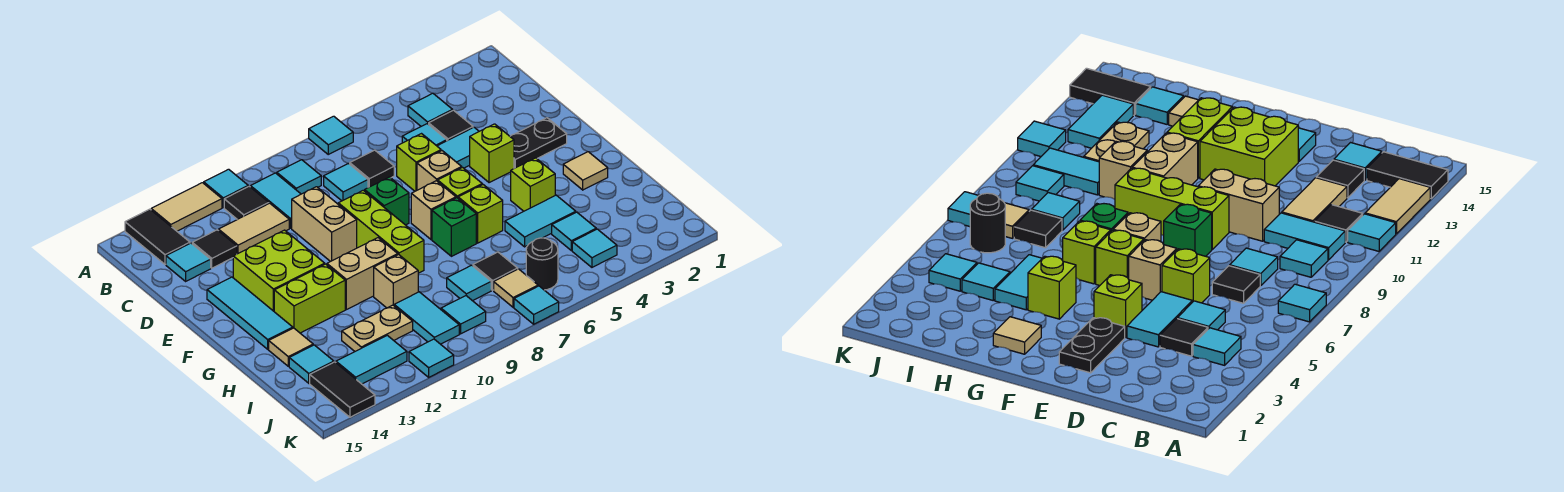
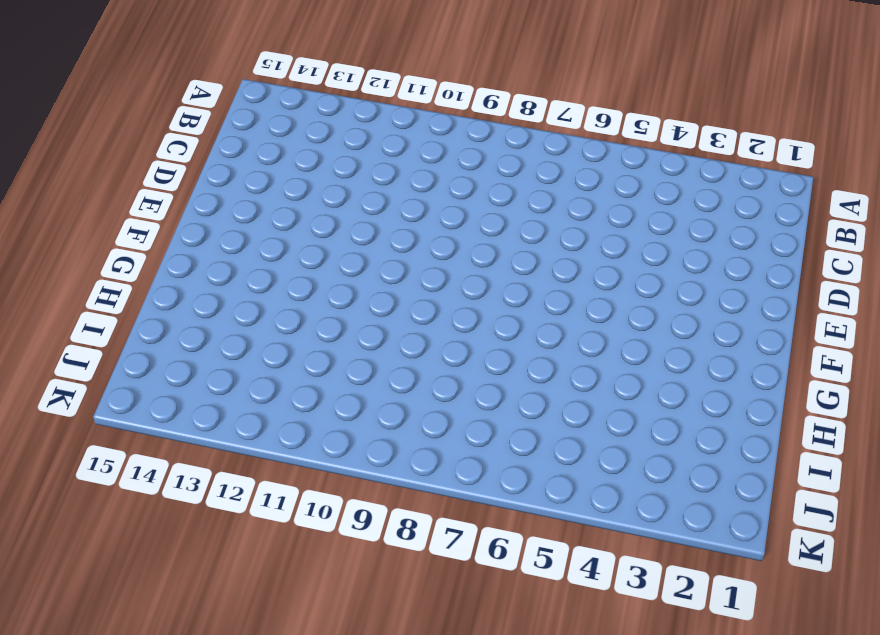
none -> cyan 1x1 tile [309,116,353,154]
none -> cyan 1x1 tile [204,169,248,208]
none -> tan 1x2 tile [151,183,222,231]
none -> black 1x2 tile [125,209,190,264]

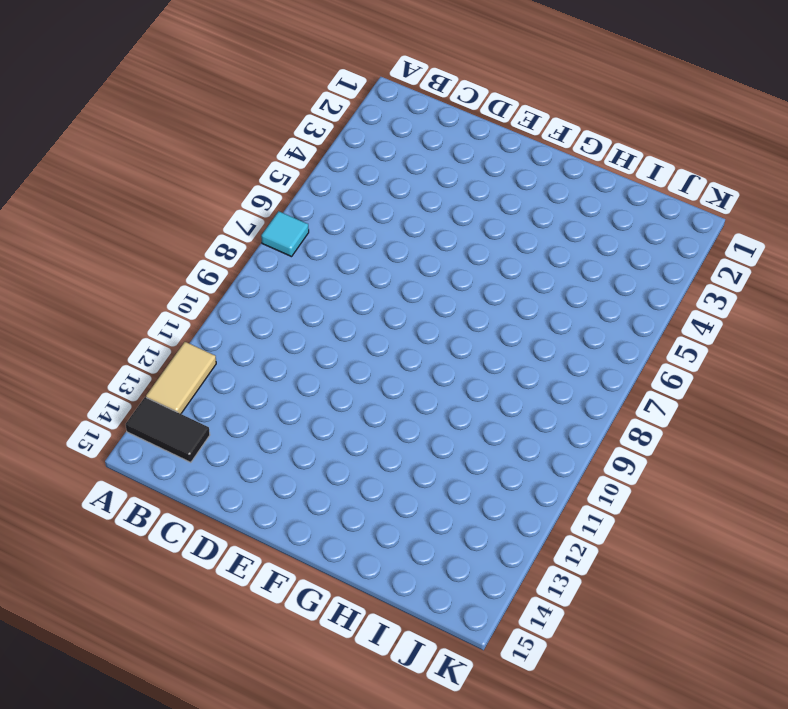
none -> cyan 1x1 tile [204,169,248,208]
none -> cyan 1x1 tile [408,93,453,126]
none -> cyan 1x1 tile [277,160,321,194]
none -> cyan 1x2 tile [250,173,301,228]

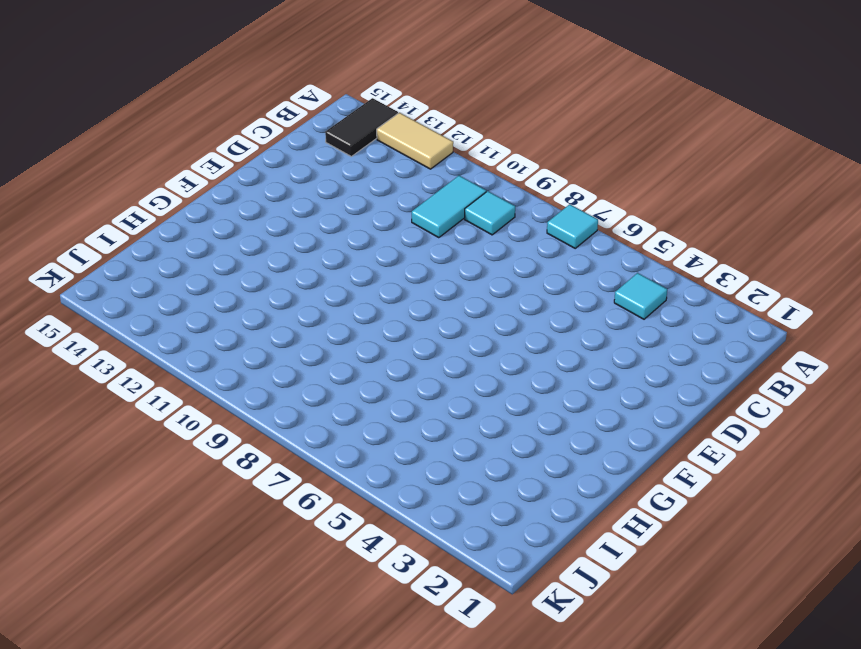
none -> cyan 1x1 tile [204,169,248,208]
none -> black 1x1 tile [224,186,269,219]
none -> black 1x1 tile [429,110,473,141]
none -> cyan 1x1 tile [402,124,447,146]

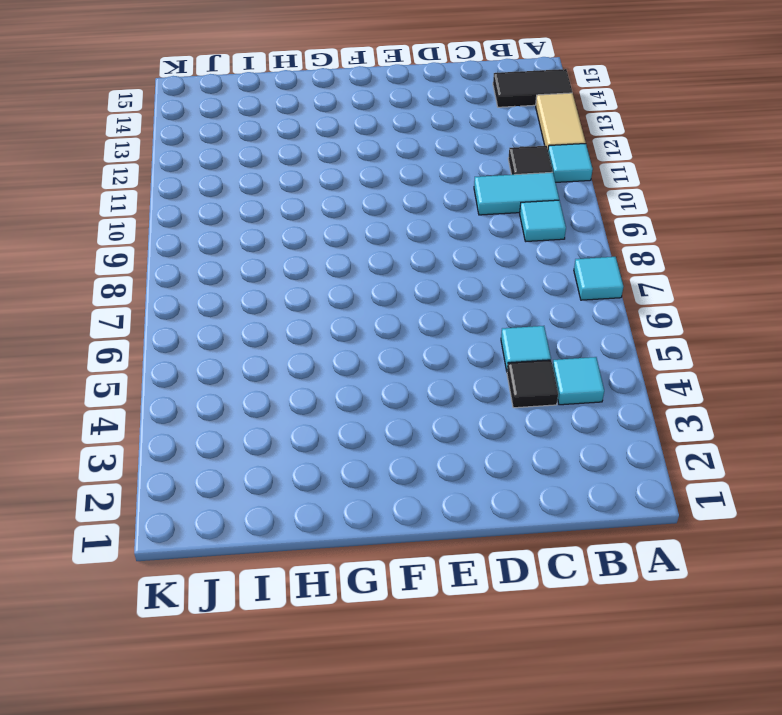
none -> black 1x1 tile [350,150,394,188]
none -> cyan 1x1 tile [324,163,368,201]
none -> tan 1x2 tile [219,203,289,254]
none -> black 1x1 tile [192,230,237,268]

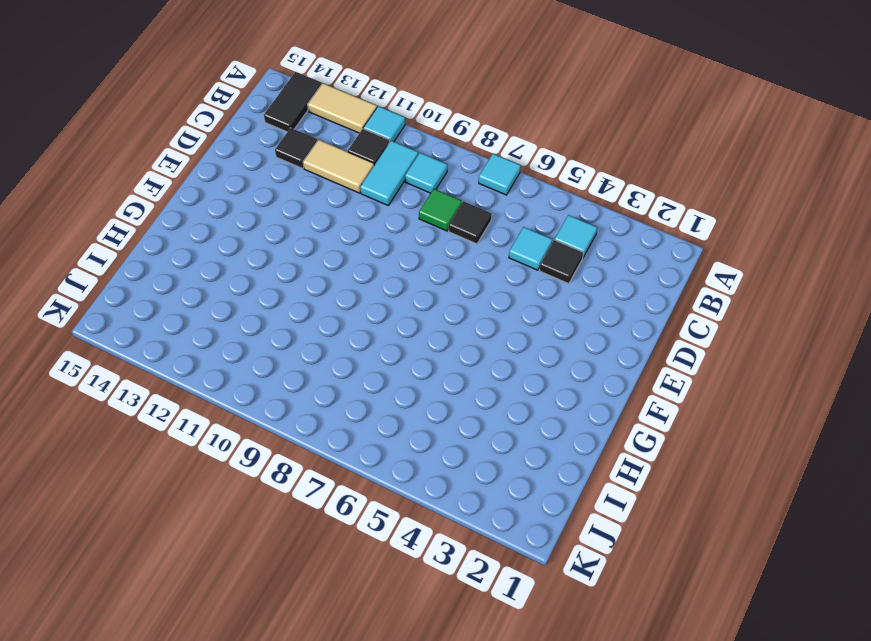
green 1x1 tile [419,189,462,231] -> cyan 1x1 tile [324,163,368,201]
none -> cyan 1x1 tile [166,243,211,281]
none -> cyan 1x2 tile [437,127,479,168]
none -> lime 1x1 brick [397,134,441,191]
none -> tan 1x2 brick [292,187,357,262]

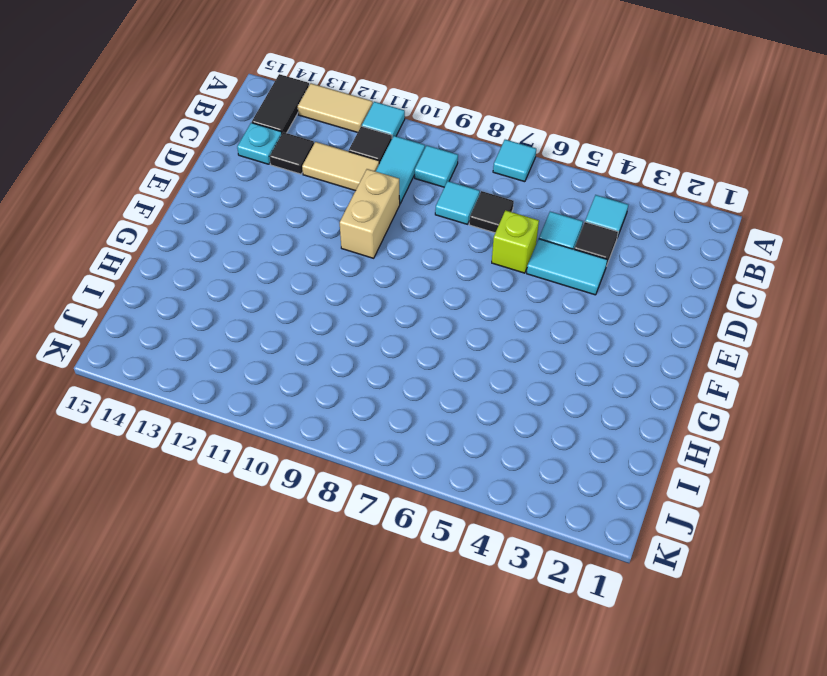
cyan 1x1 plate [237,123,282,164] -> cyan 1x1 tile [166,243,211,281]
none -> black 1x2 plate [510,118,567,168]
none -> lime 1x1 brick [470,124,514,183]
none -> tan 1x1 brick [417,151,462,190]
none -> green 1x1 brick [365,177,409,225]

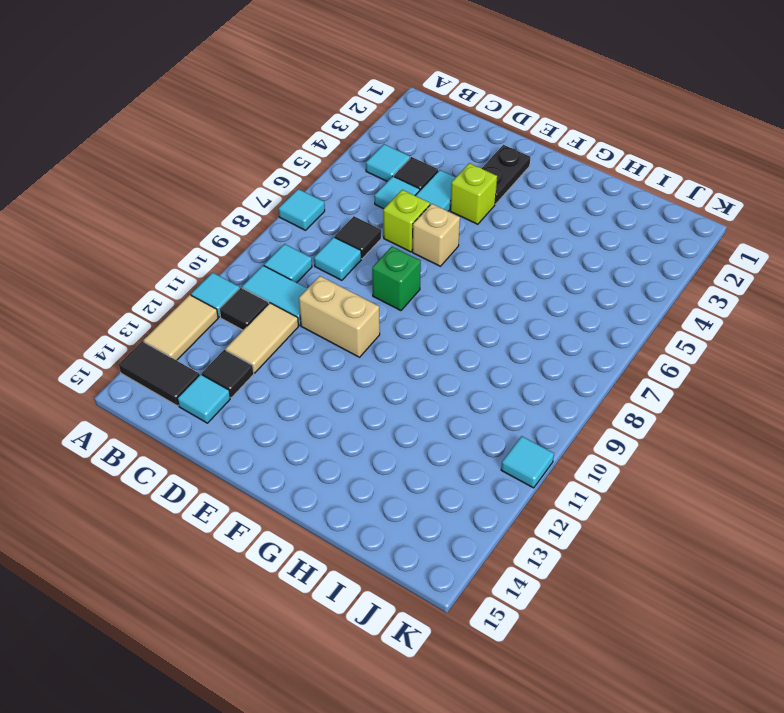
none -> lime 1x3 brick [338,190,424,273]
none -> lime 2x2 brick [233,230,325,311]
none -> cyan 1x3 tile [207,277,293,349]
none -> lime 1x1 brick [438,168,482,198]

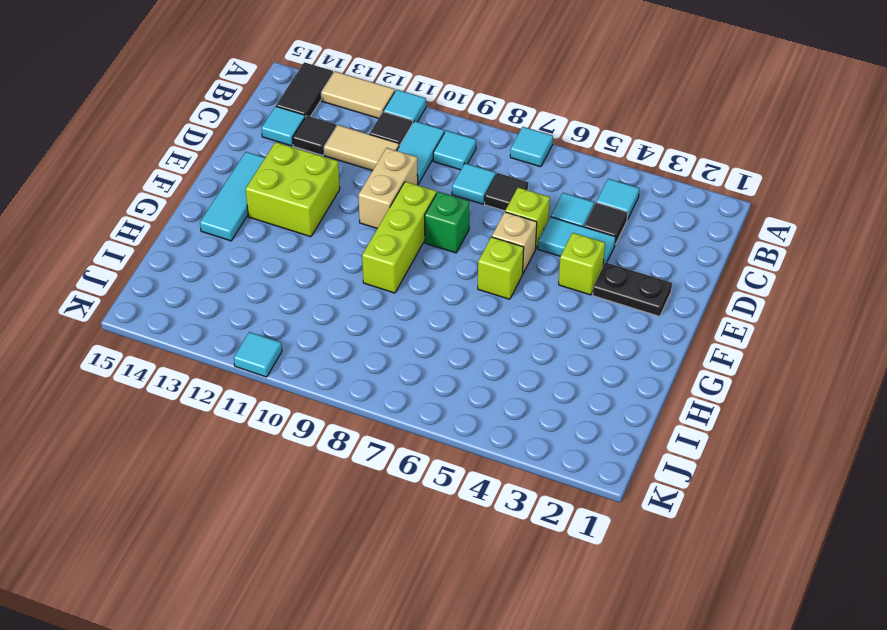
none -> tan 1x1 brick [411,181,456,239]
none -> tan 1x1 tile [563,152,608,190]
none -> lime 1x1 brick [511,158,555,211]
none -> lime 1x1 brick [458,185,503,243]

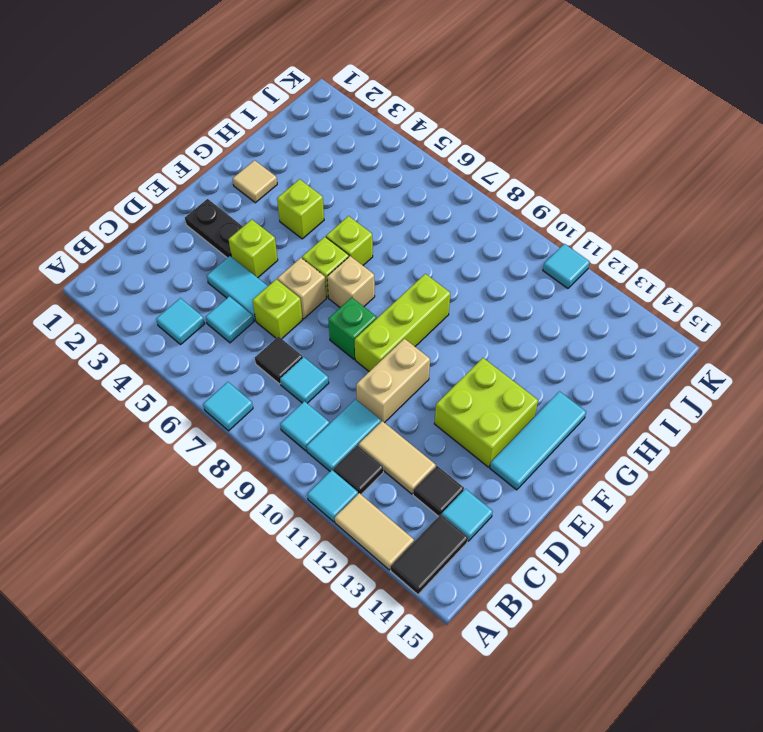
none -> black 1x1 tile [429,110,473,141]
none -> green 1x1 brick [432,198,476,256]
none -> tan 1x2 brick [327,238,398,310]
none -> lime 1x2 brick [274,264,345,333]

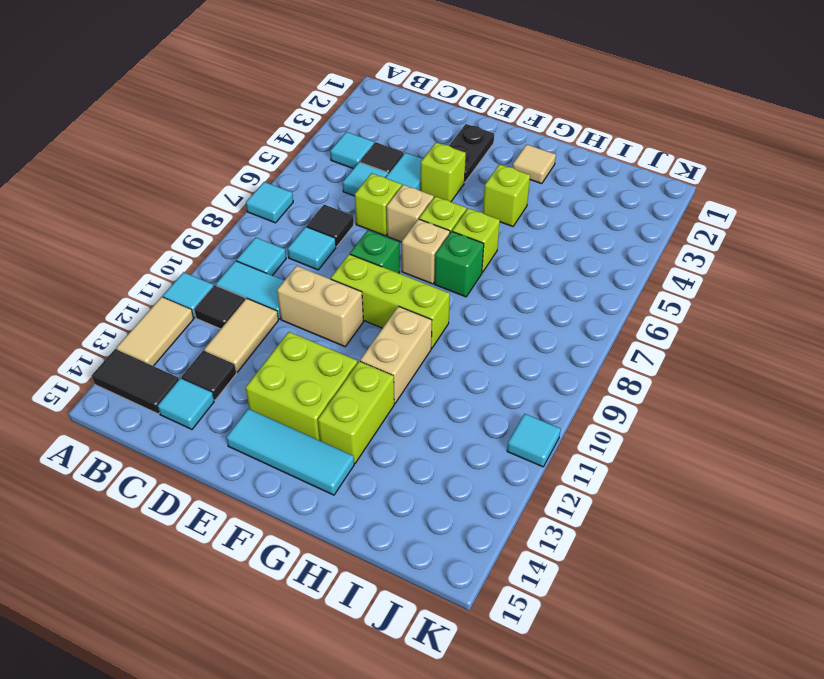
none -> cyan 1x2 tile [505,195,576,247]
none -> tan 1x1 brick [374,255,418,308]
none -> tan 1x1 tile [269,328,313,366]
none -> cyan 1x1 tile [552,212,596,250]

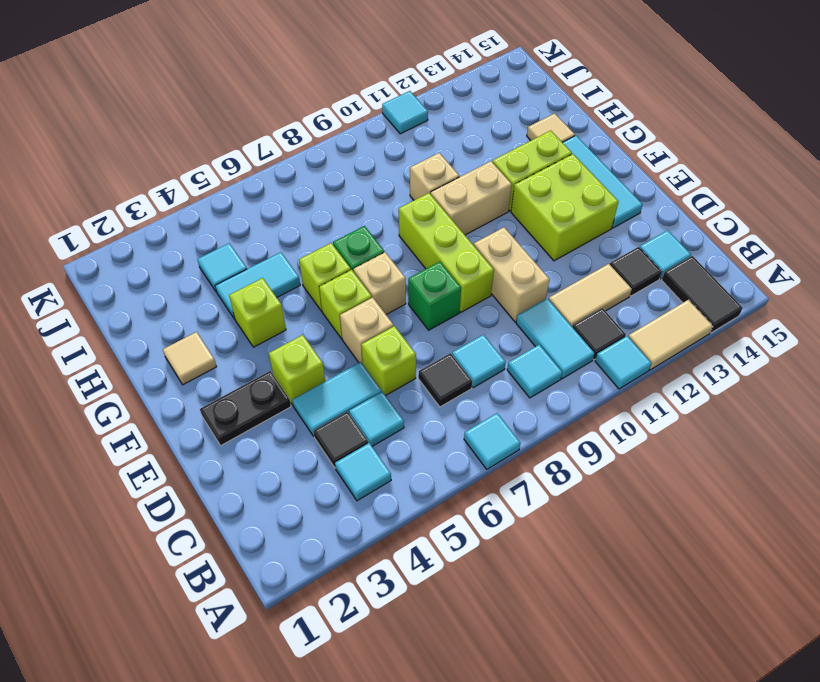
none -> black 1x1 tile [473,252,518,290]
none -> cyan 1x1 tile [447,265,491,301]
none -> cyan 1x2 tile [394,292,459,344]
none -> tan 1x2 plate [342,305,413,351]

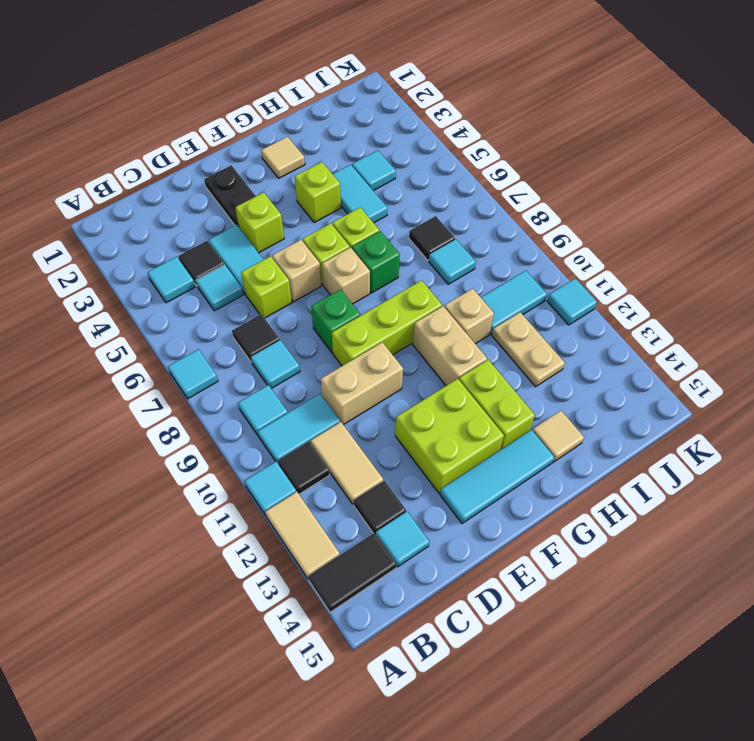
none -> cyan 1x1 tile [289,345,334,383]
none -> cyan 1x1 tile [572,229,617,267]
none -> black 1x1 round brick [526,238,558,290]
none -> tan 1x1 tile [494,269,538,307]

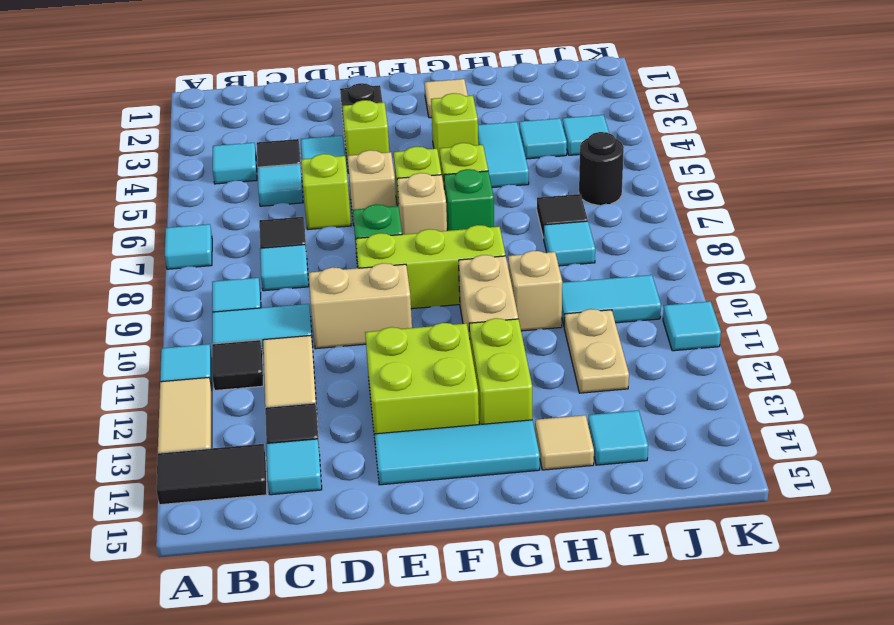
none -> tan 1x1 tile [494,269,538,307]
none -> cyan 1x1 tile [441,296,486,334]
none -> cyan 1x2 tile [336,335,407,384]
none -> black 1x2 tile [310,362,375,417]

